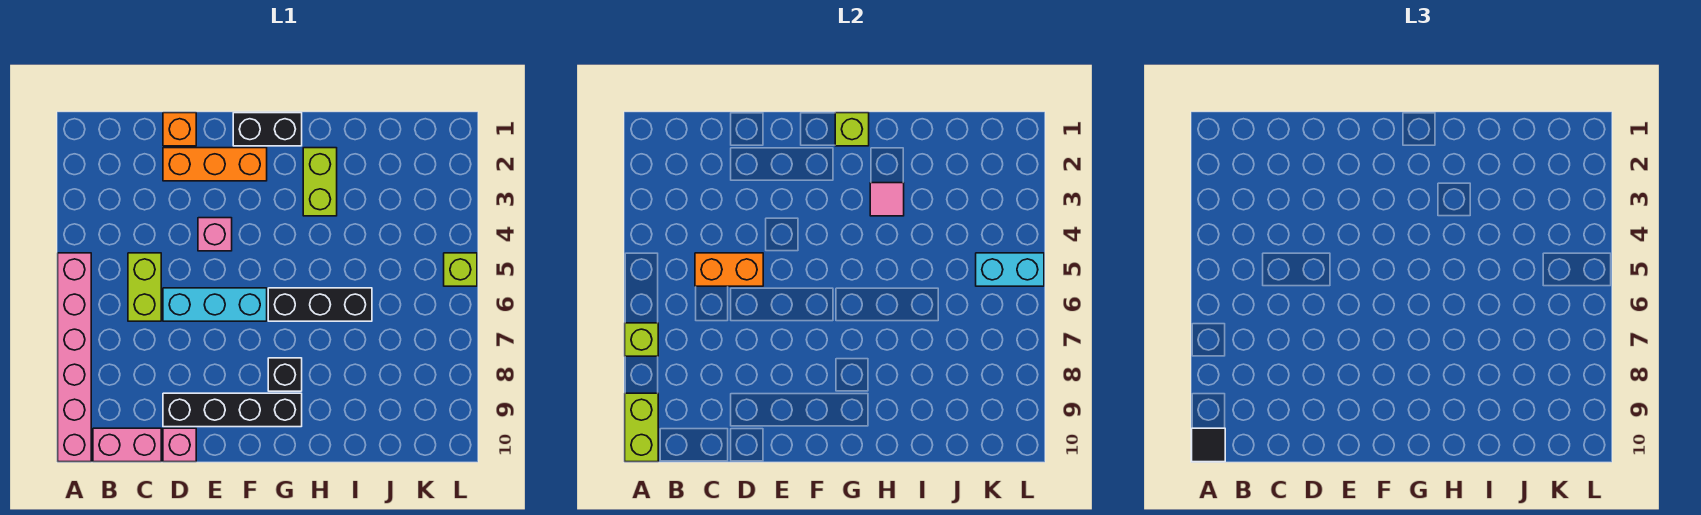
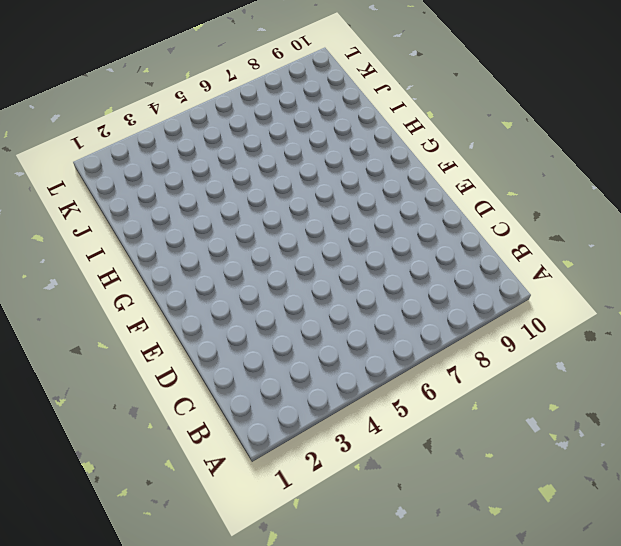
none -> pink 1x6 brick [58,253,91,462]
none -> pink 1x2 brick [93,428,161,462]
none -> lime 1x2 brick [128,253,161,321]

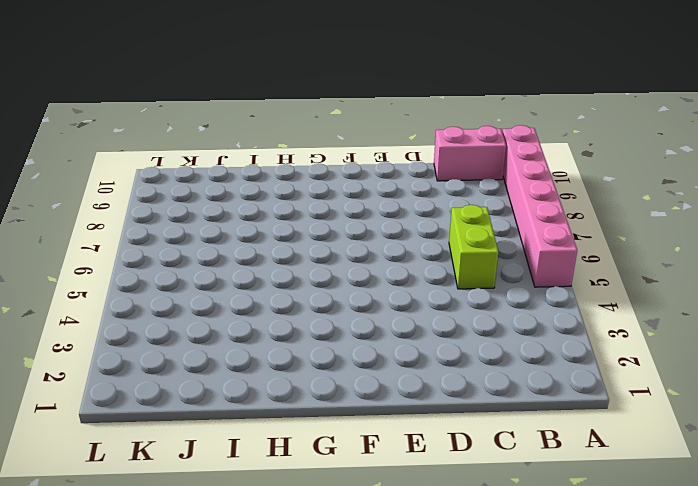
none -> orange 1x1 brick [163,113,196,146]
none -> orange 1x3 brick [163,148,267,181]
none -> cyan 1x3 brick [163,288,267,321]

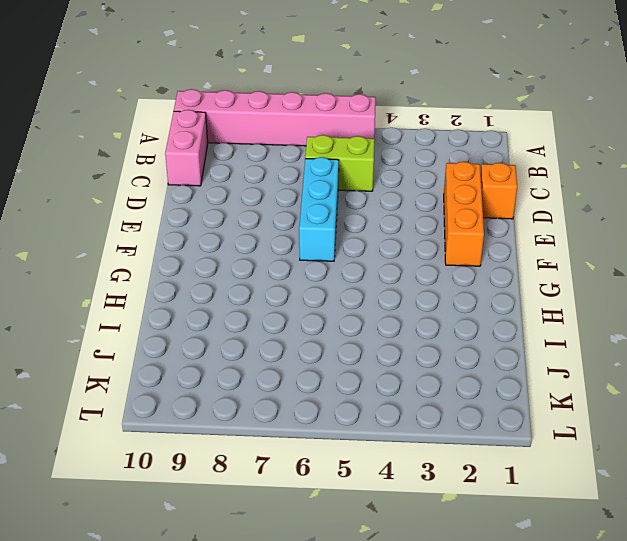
none -> black 1x4 brick [163,393,302,427]
none -> pink 1x1 brick [163,428,196,462]
none -> pink 1x1 brick [198,218,232,251]

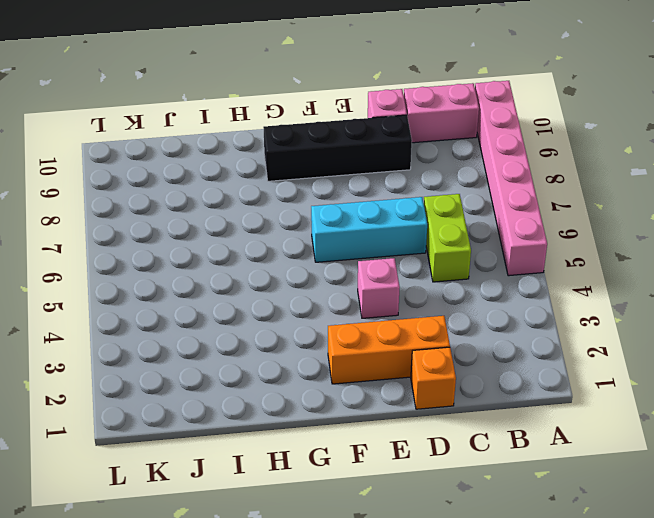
none -> black 1x2 brick [233,113,302,146]
none -> black 1x3 brick [268,288,372,321]
none -> black 1x1 brick [268,358,302,391]

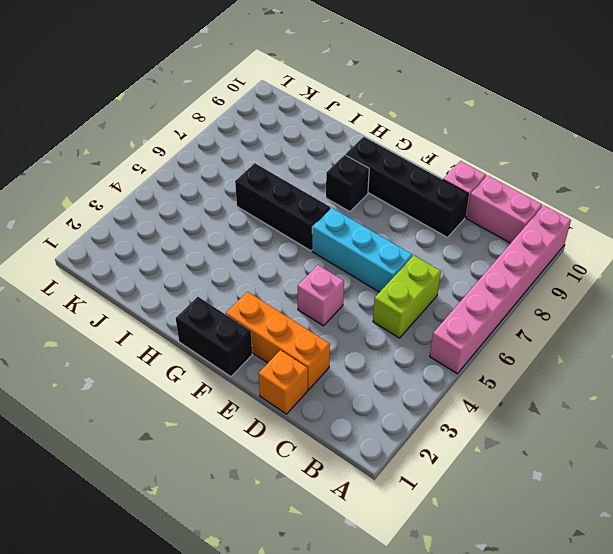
none -> lime 1x2 brick [303,148,337,216]
none -> lime 1x1 brick [444,253,477,286]
none -> lime 1x1 brick [625,323,658,356]

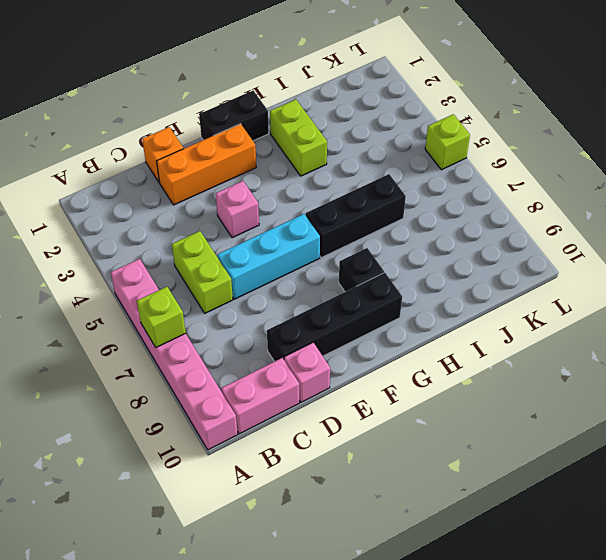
none -> lime 1x2 brick [625,393,658,462]
none -> orange 1x2 brick [695,253,763,286]
none -> lime 1x1 brick [835,113,869,146]

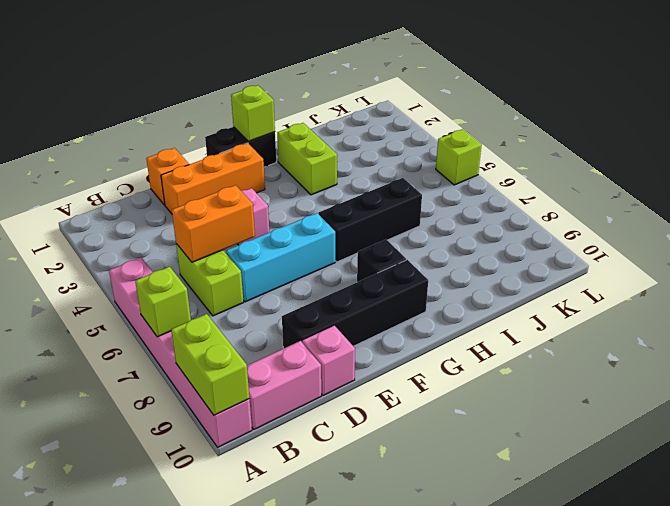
none -> pink 1x1 tile [870,183,904,216]
none -> cyan 1x2 brick [976,253,1044,286]
none -> black 1x1 tile [1192,428,1225,462]

